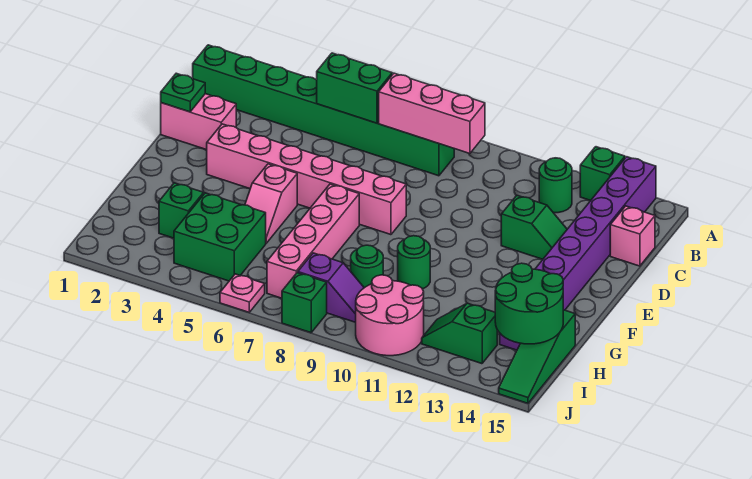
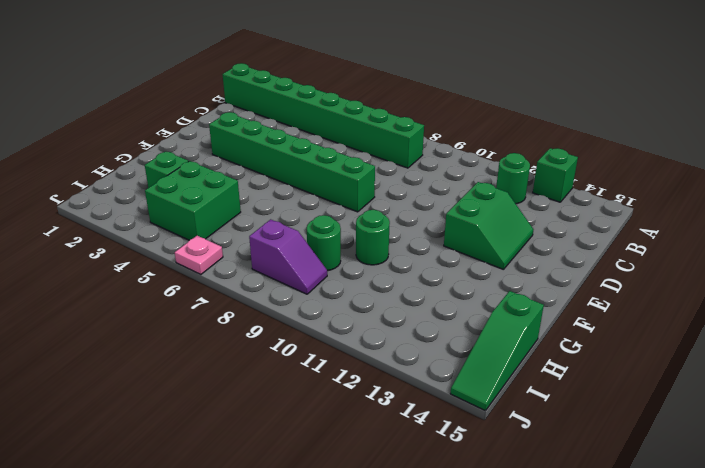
green 2x2 slope [444,182,533,270] -> green 1x2 slope [501,195,567,260]
green 1x6 brick [209,112,375,212] -> pink 1x6 brick [207,124,406,235]
none -> purple 1x8 brick [500,157,656,350]
none -> pink 1x1 brick [610,206,655,266]
none -> pink 1x2 brick [161,94,236,150]

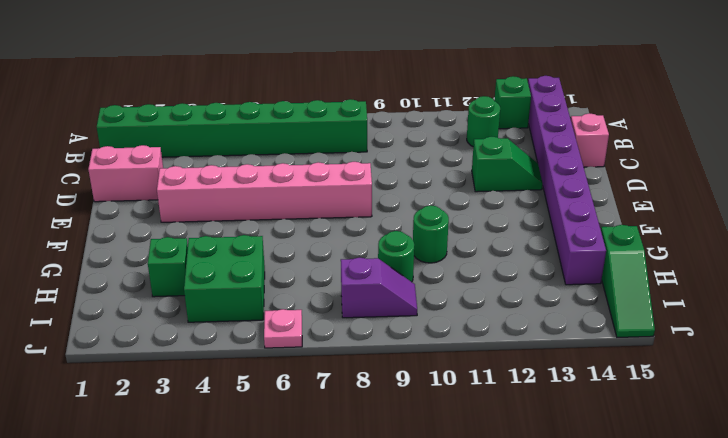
none -> pink 1x2 slope [245,164,297,243]
none -> pink 1x4 brick [267,184,359,298]
none -> pink 2x2 round brick [356,275,424,356]

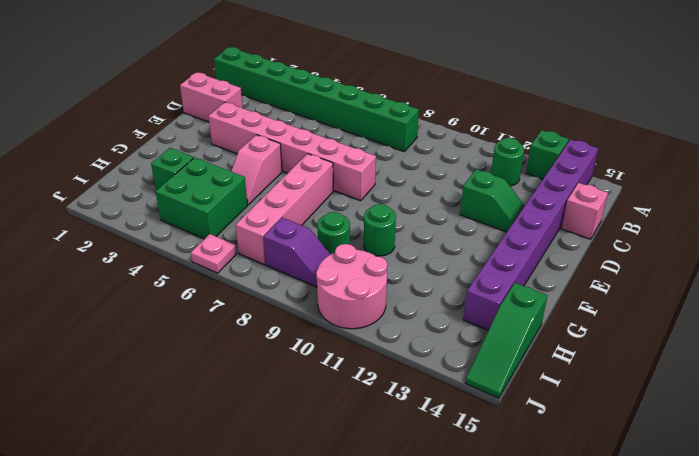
none -> green 1x2 slope [422,303,497,364]
none -> green 1x1 brick [282,273,327,333]
none -> green 1x2 brick [317,53,392,123]

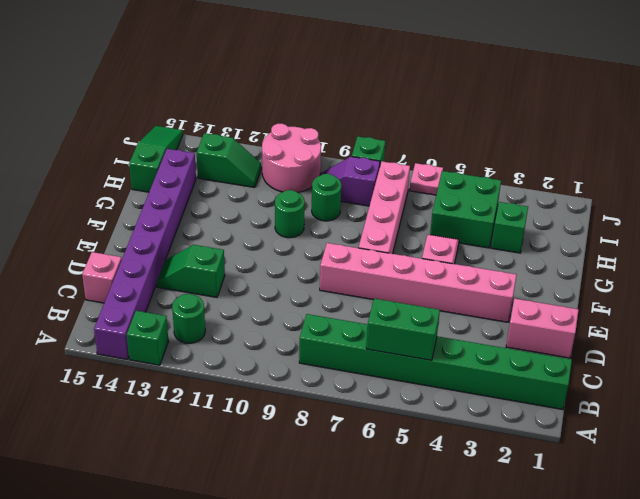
none -> pink 1x3 brick [379,73,485,153]
none -> green 1x1 plate [161,73,205,112]
none -> green 2x2 round brick [495,263,563,344]

